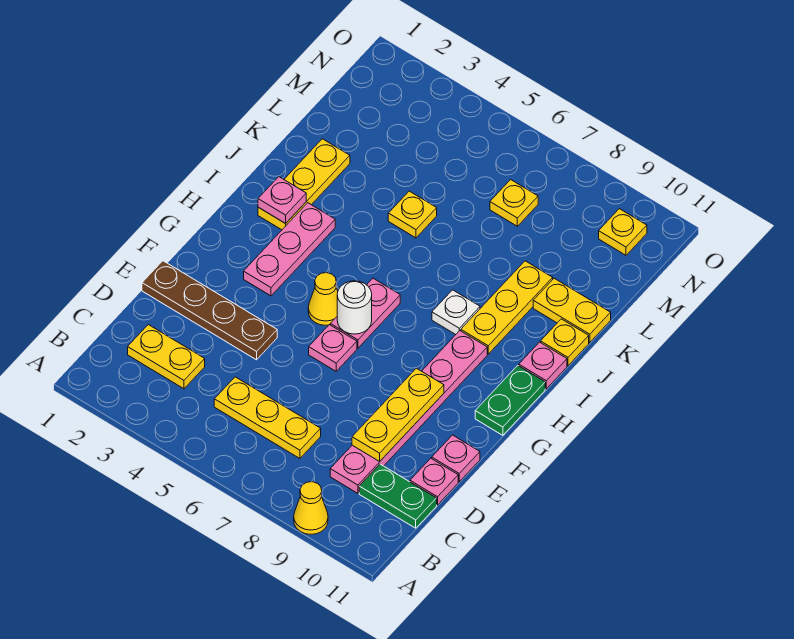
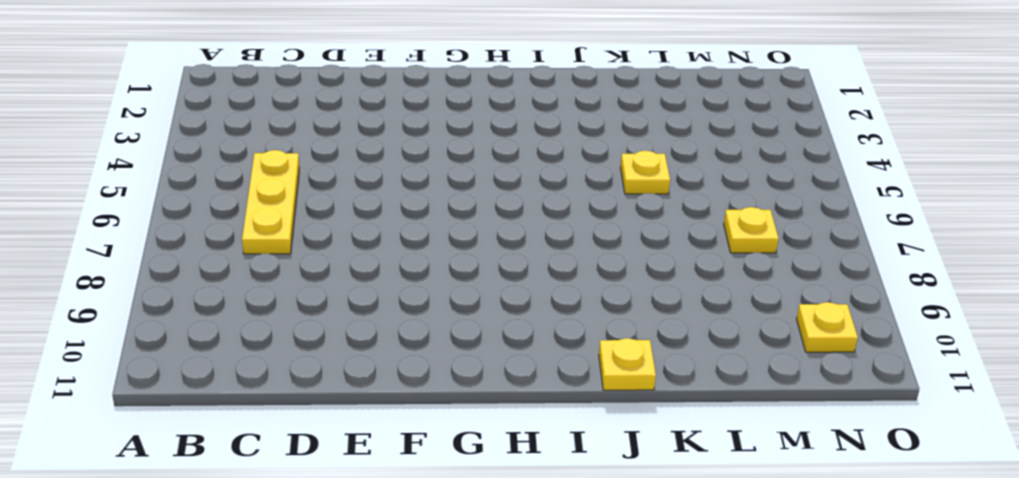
none -> yellow 1x1 cone [294,482,328,534]
none -> yellow 1x2 plate [128,325,205,389]
none -> pink 1x6 plate [330,331,487,493]

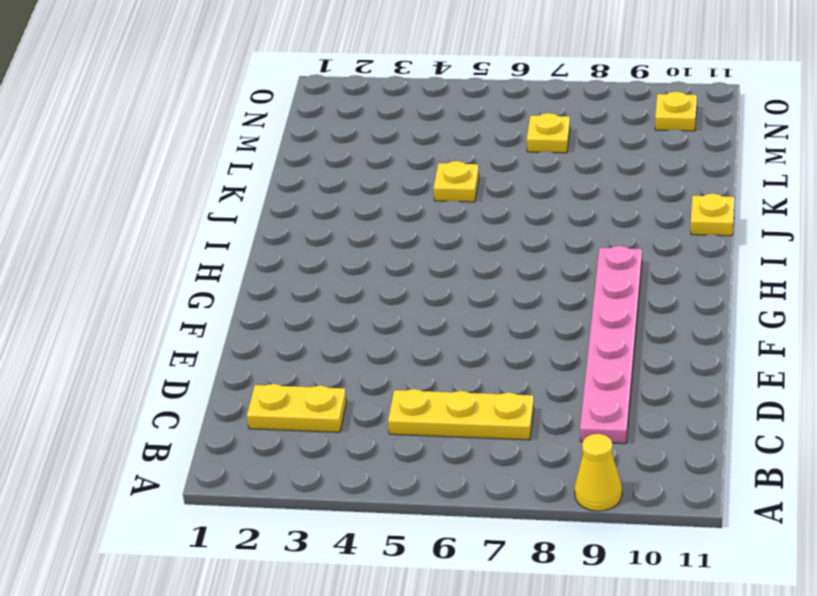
none -> green 1x2 plate [359,464,437,528]
none -> pink 1x1 plate [410,458,458,505]
none -> brown 1x4 plate [142,261,277,360]

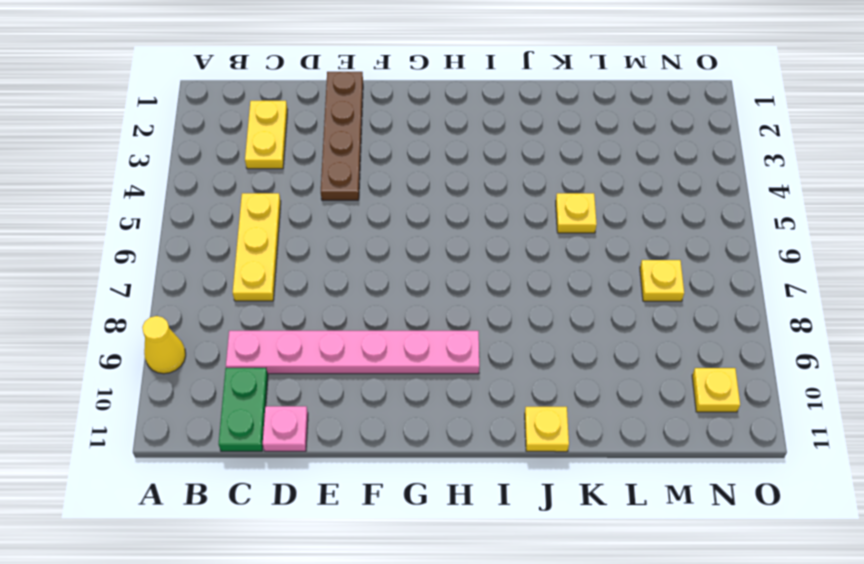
none -> pink 1x1 plate [432,435,480,482]
none -> pink 1x1 plate [309,325,357,371]
none -> pink 1x3 plate [244,203,335,296]

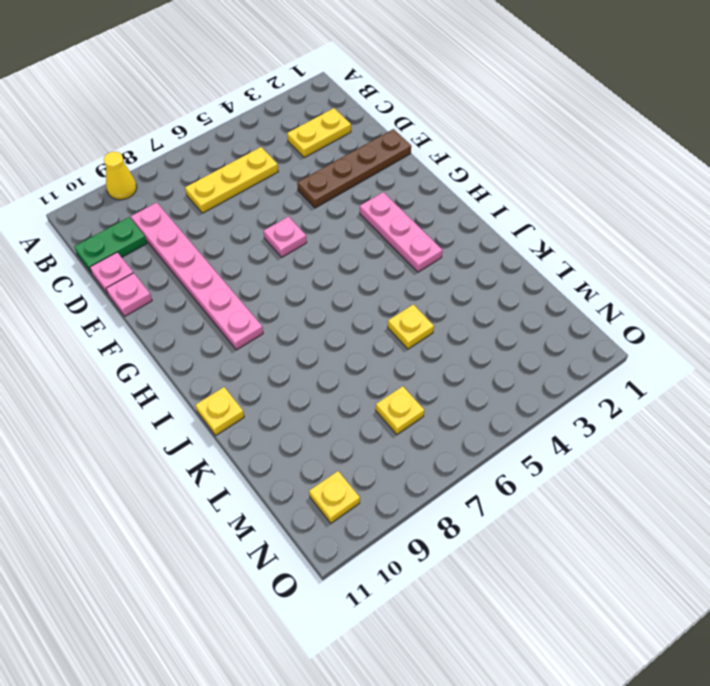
none -> yellow 1x1 cone [308,273,338,325]
none -> pink 1x2 plate [330,278,400,348]
none -> green 1x2 plate [475,366,545,435]

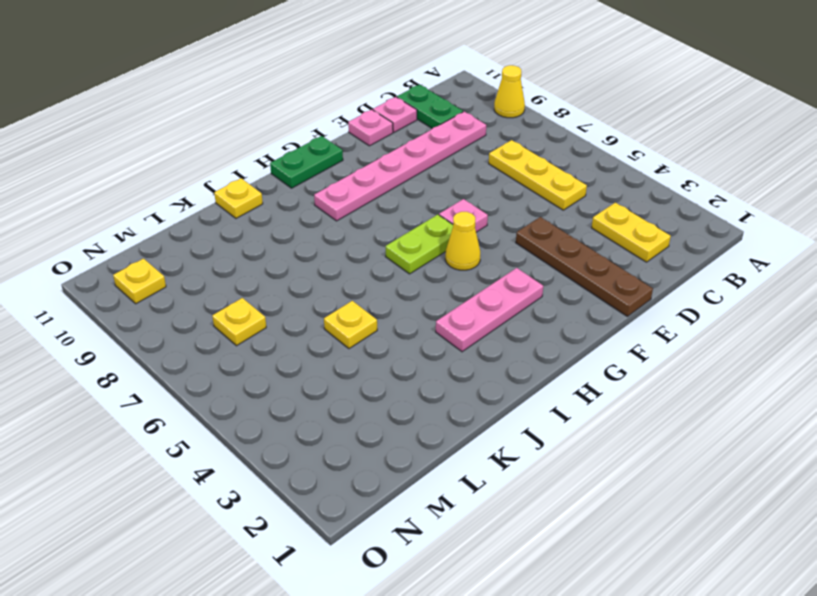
lime 1x2 plate [386,215,453,274] -> pink 1x2 plate [330,278,400,348]
none -> yellow 1x3 plate [258,139,350,230]
none -> white 1x1 plate [432,290,480,334]
none -> yellow 1x3 plate [461,261,553,354]

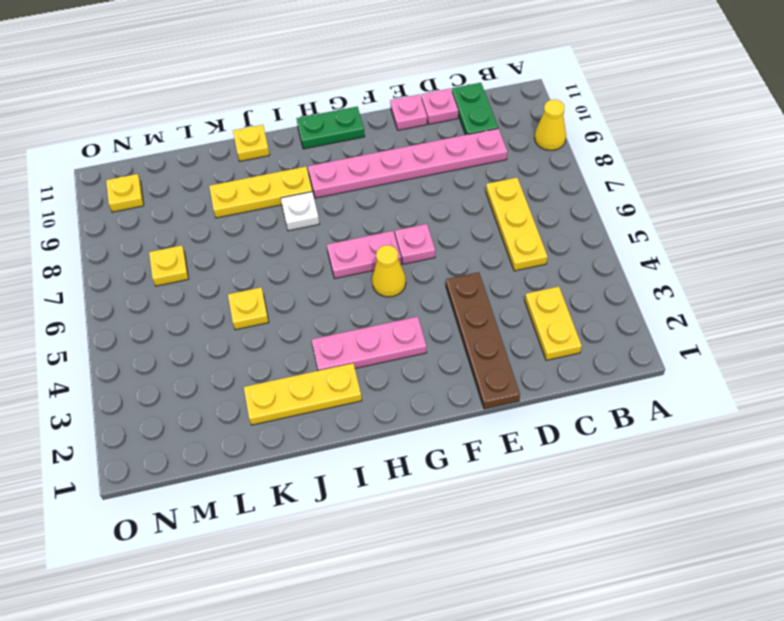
none -> pink 1x1 plate [519,342,567,389]
none -> yellow 1x2 plate [533,278,611,343]
none -> yellow 1x3 plate [352,368,444,462]

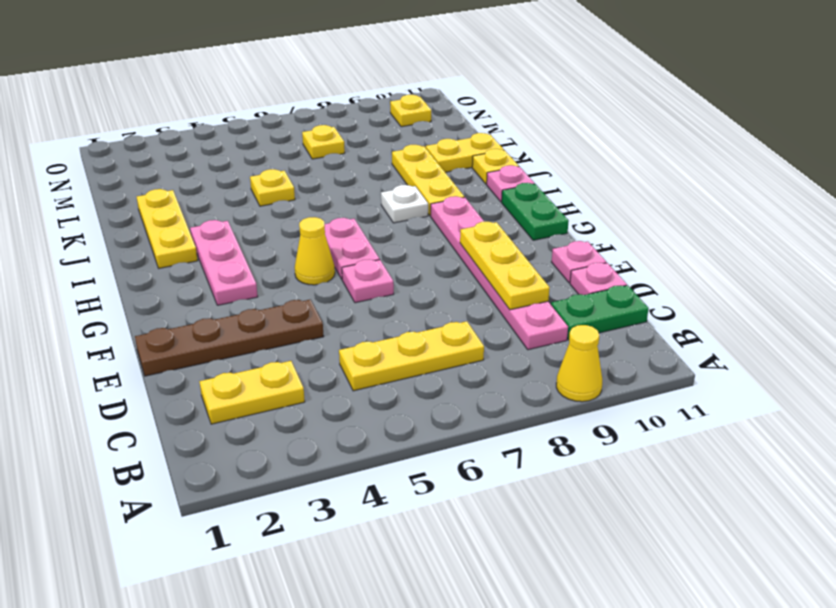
none -> white 1x1 round brick [337,281,372,334]
none -> pink 1x1 plate [258,177,306,223]

